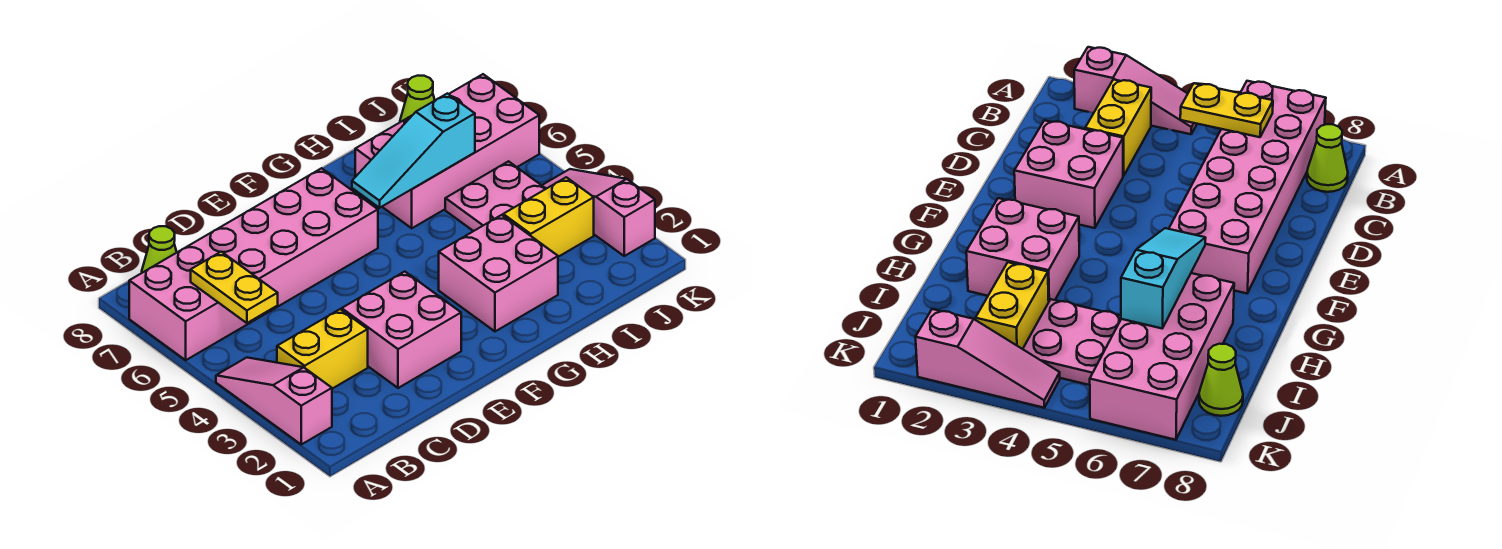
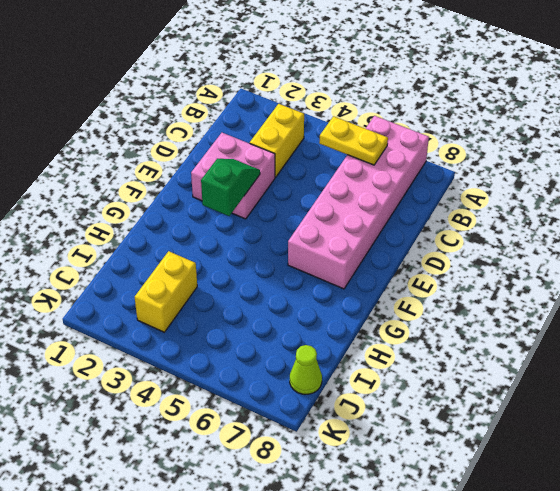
green 1x2 slope [201,159,260,216] -> none
none -> pink 1x3 slope [216,358,332,444]
none -> lime 1x1 cone [142,226,177,273]
none -> pink 2x2 brick [439,215,558,331]

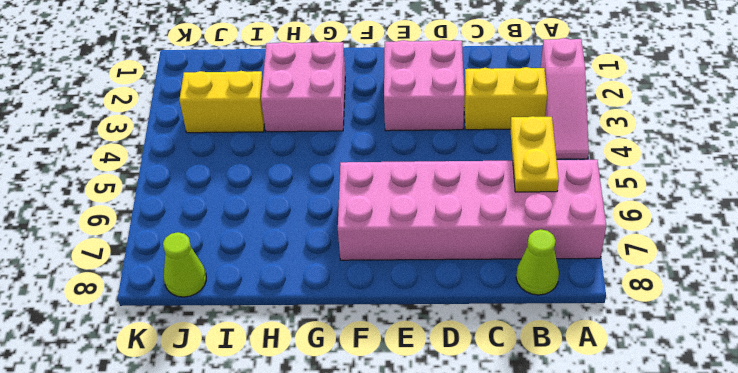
none -> pink 2x4 brick [355,74,539,228]
none -> pink 2x2 plate [445,161,546,231]
none -> pink 1x3 slope [542,169,655,256]

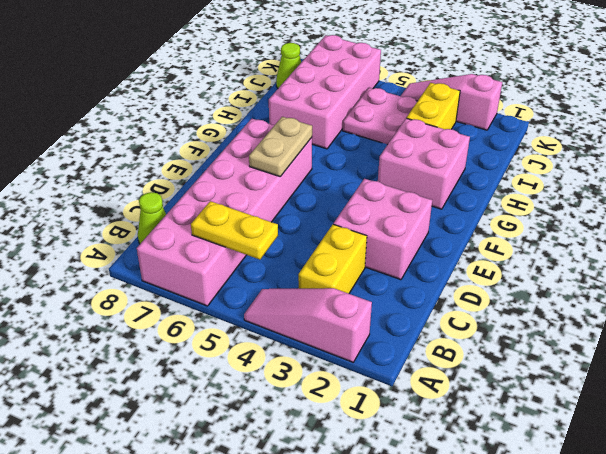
tan 1x2 plate [249,117,312,177] -> none
none -> cyan 1x3 slope [352,93,475,208]

